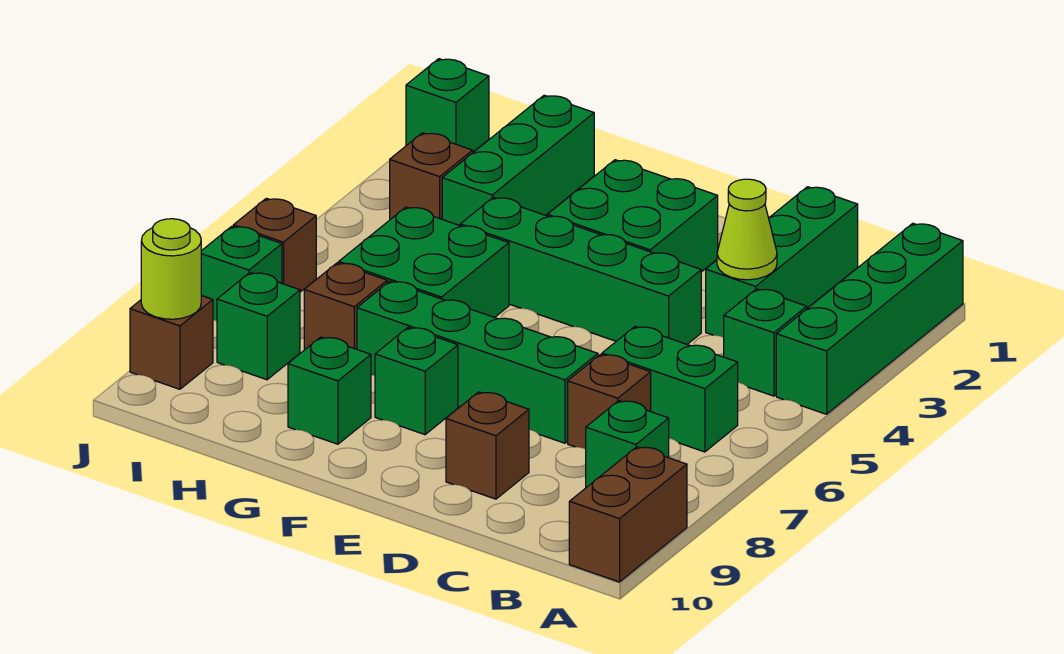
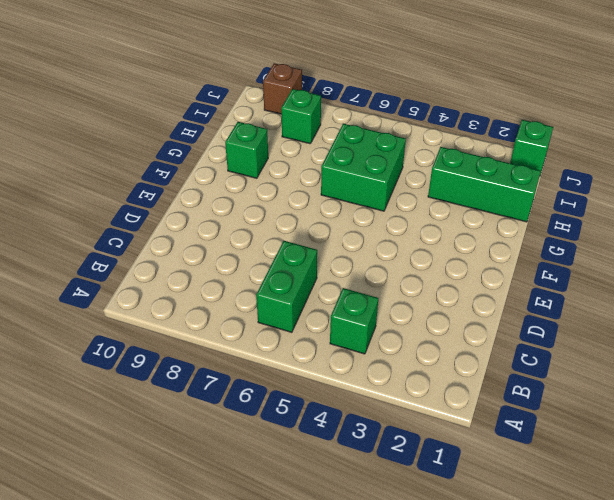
none -> green 1x4 brick [776,223,963,414]
none -> brown 1x2 brick [569,447,687,582]
none -> green 1x1 brick [586,401,669,487]

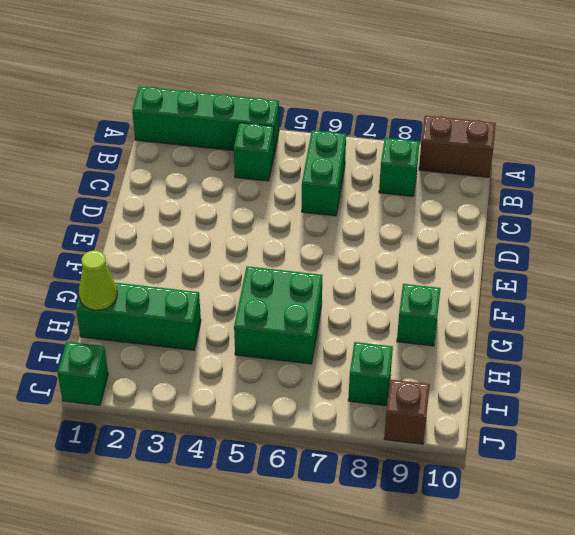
lime 1x1 cone [79,251,117,310] -> lime 1x1 cone moved to [717,179,777,280]
none -> green 1x3 brick [706,187,858,337]
none -> brown 1x1 brick [568,354,651,449]
none -> green 1x4 brick [460,197,701,344]

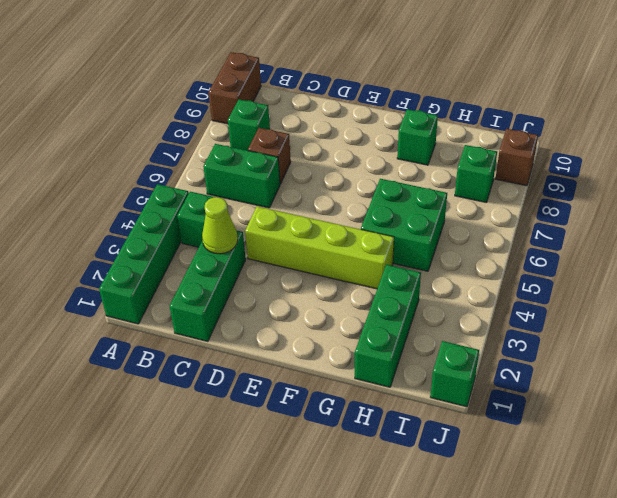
lime 1x4 brick [245,206,394,289] -> green 1x4 brick [460,197,701,344]
none -> green 1x4 brick [357,281,598,443]
none -> brown 1x1 brick [446,392,529,499]
none -> green 2x2 brick [548,160,718,272]

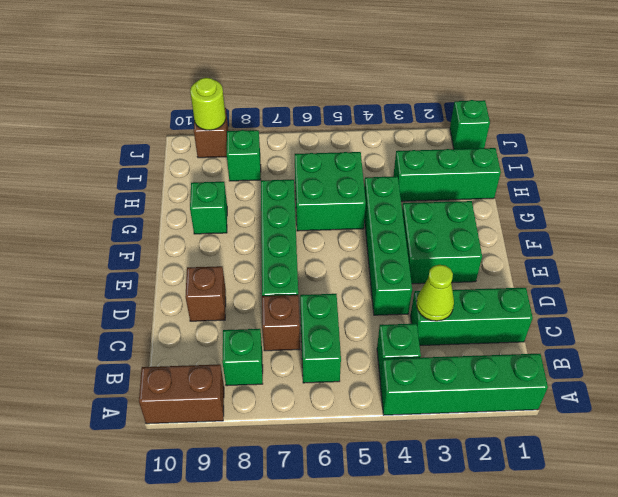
none -> green 1x1 brick [375,328,458,435]
none -> brown 1x1 brick [304,263,387,350]
none -> brown 1x1 brick [390,133,473,220]

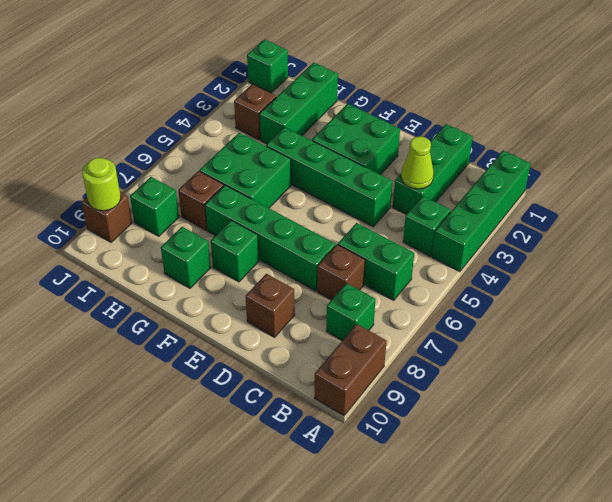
none -> brown 1x1 brick [233,198,316,292]
none -> green 1x1 brick [201,226,282,321]

